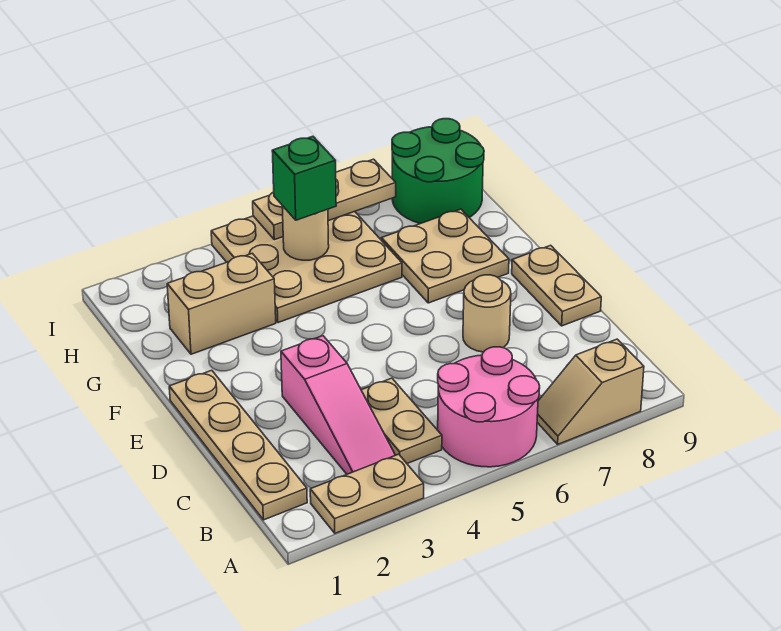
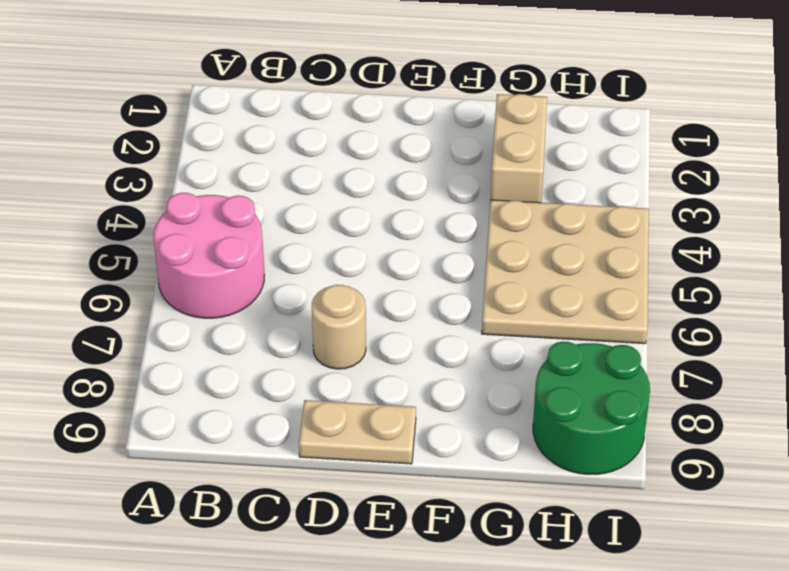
none -> tan 1x2 plate [310,454,424,533]
none -> tan 1x2 slope [537,339,644,444]
none -> tan 1x4 plate [169,370,307,520]

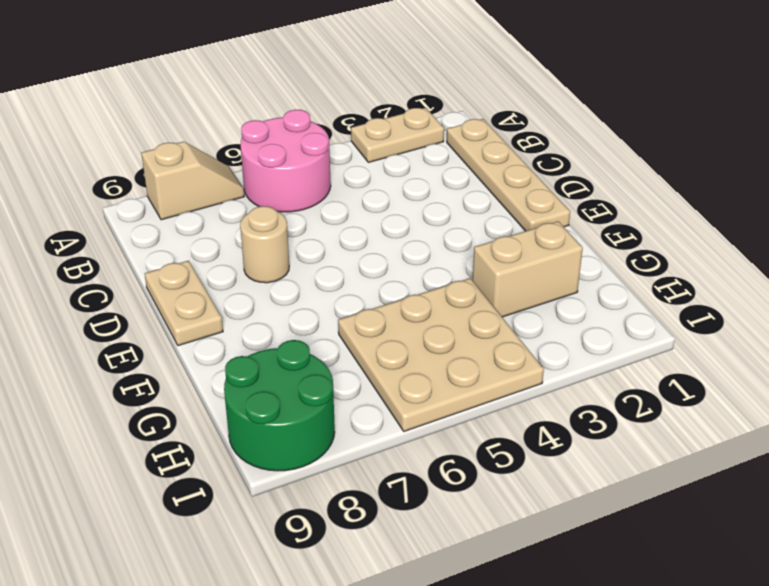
none -> pink 1x3 slope [281,336,395,474]
none -> tan 1x2 plate [361,378,442,463]
none -> tan 2x2 plate [381,209,509,303]

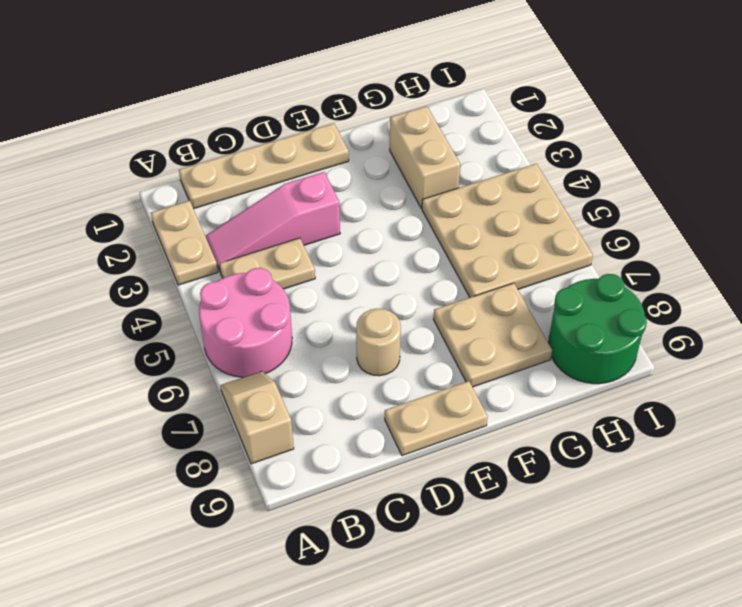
none -> tan 1x1 round brick [282,206,329,260]
none -> tan 1x3 plate [253,159,396,240]
none -> green 1x1 brick [272,136,336,220]

